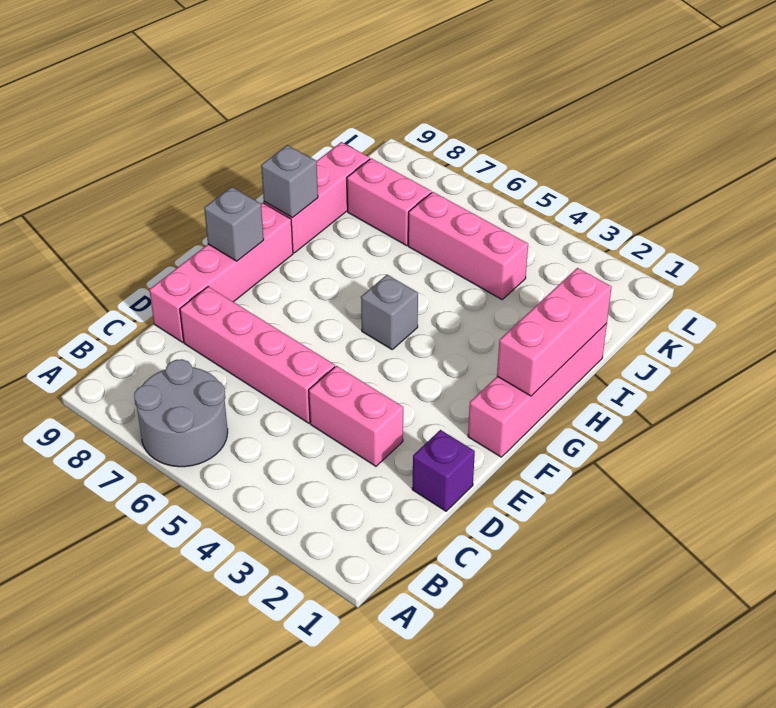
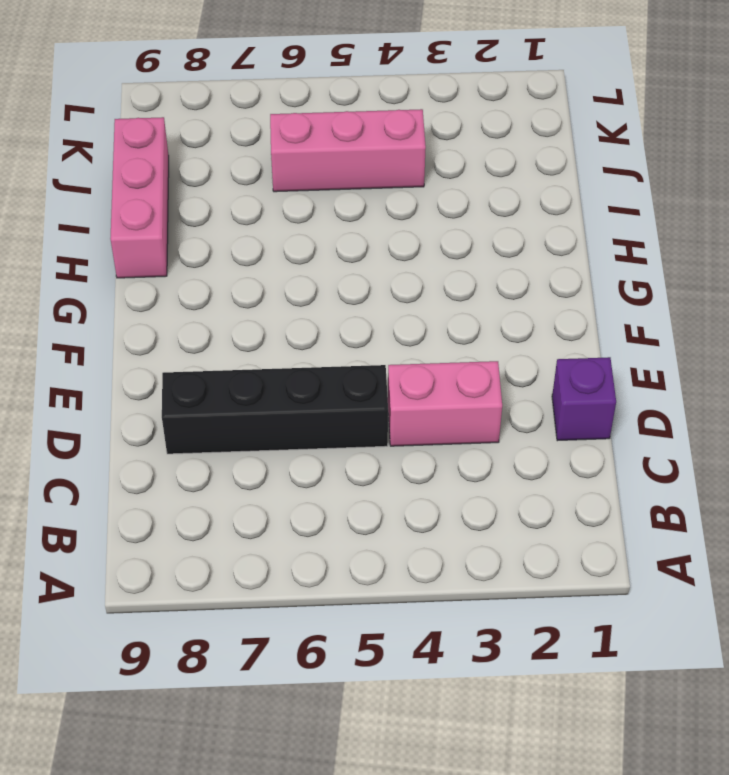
black 1x4 brick [162,365,388,454] -> pink 1x4 brick [180,287,335,423]
none -> grey 2x2 round brick [134,359,228,467]
none -> pink 1x4 brick [149,203,293,342]
none -> pink 1x4 brick [468,323,607,457]

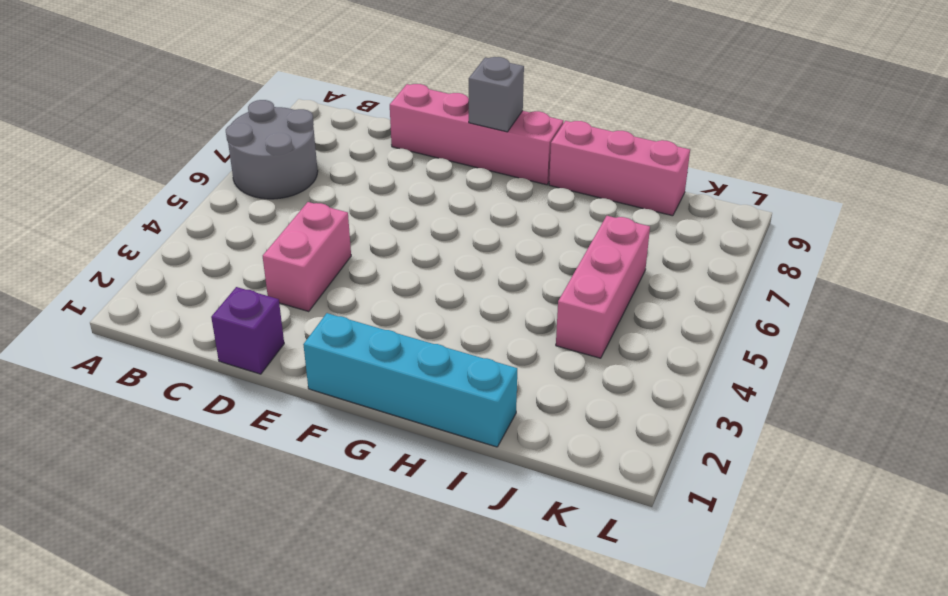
cyan 1x4 brick [303,313,517,447] -> pink 1x4 brick [468,323,607,457]
none -> pink 1x4 brick [180,287,335,423]
none -> grey 1x1 brick [361,275,418,349]
none -> pink 1x2 brick [347,158,431,246]

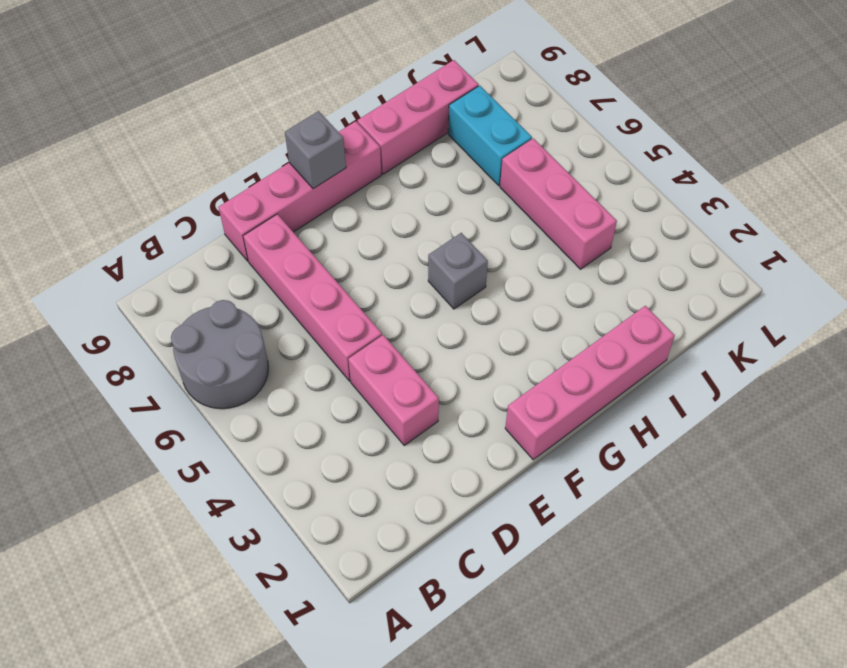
cyan 1x2 brick [448,86,532,186] -> pink 1x2 brick [347,158,431,246]
none -> purple 1x1 brick [412,430,475,511]
none -> pink 1x3 brick [497,268,612,396]
none -> grey 1x1 brick [261,145,318,218]

